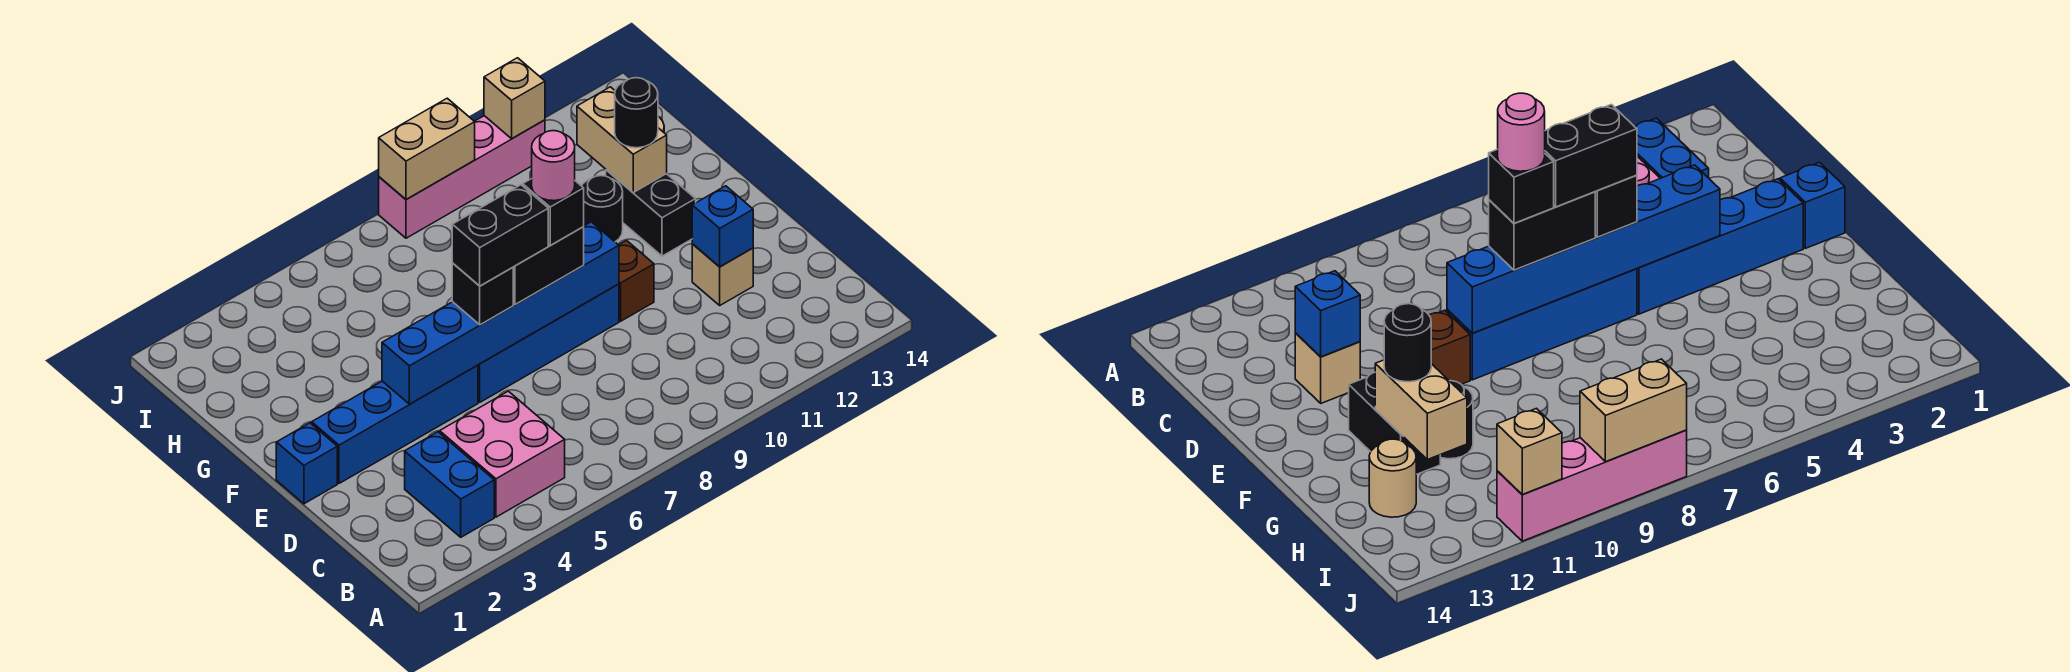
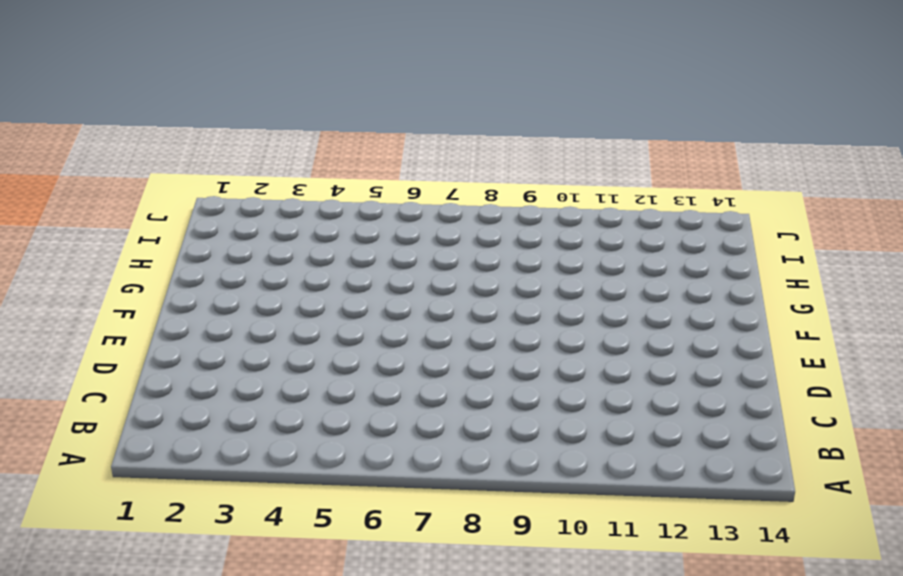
none -> blue 1x2 brick [405,432,494,537]
none -> pink 2x2 brick [440,391,565,517]
none -> tan 1x1 brick [692,244,753,305]

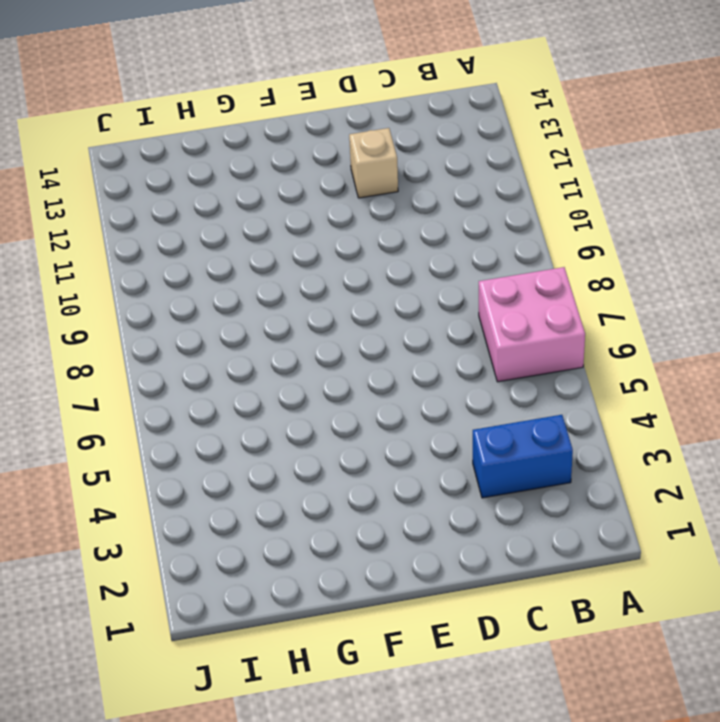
pink 2x2 brick [479,267,585,382] -> pink 2x2 brick moved to [440,391,565,517]
none -> blue 1x1 brick [276,423,337,504]
none -> blue 1x4 brick [312,365,478,483]
none -> blue 1x4 brick [478,284,619,402]

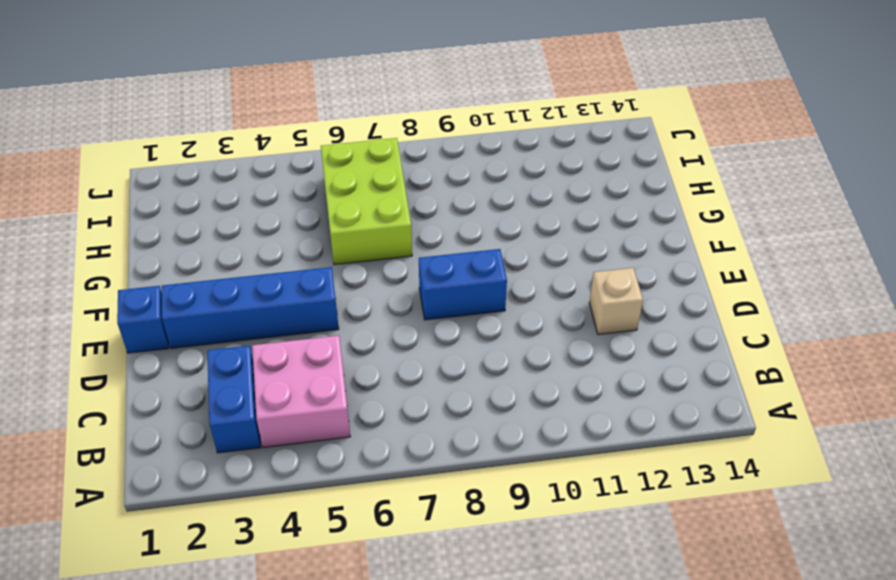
blue 1x2 brick [419,249,507,320] -> blue 1x4 brick [478,284,619,402]
lime 2x3 brick [321,138,412,265] -> none
none -> brown 1x1 brick [619,241,654,321]
none -> black 1x2 brick [606,170,696,256]
none -> black 1x1 round brick [582,176,623,242]

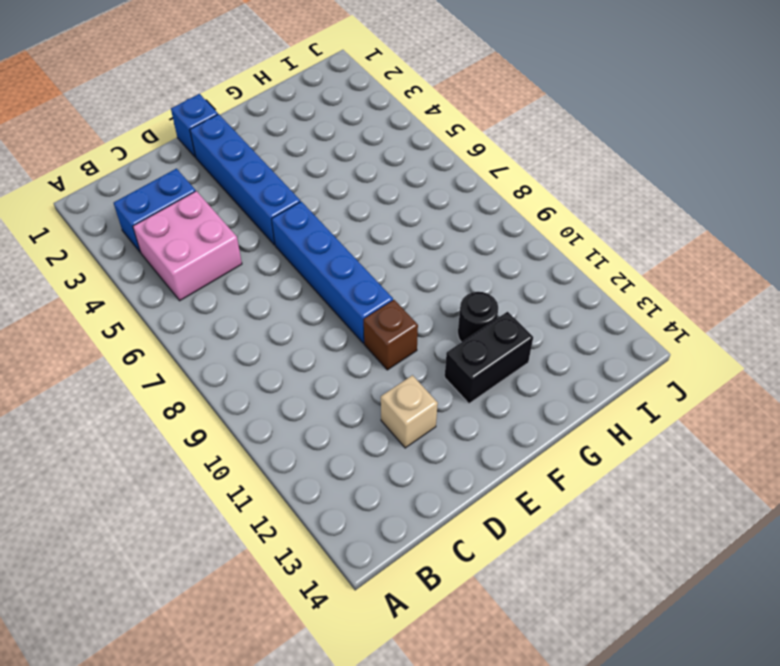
none -> tan 1x1 round brick [1369,439,1416,517]
none -> pink 1x4 brick [379,116,545,238]
none -> blue 1x1 brick [692,186,753,267]

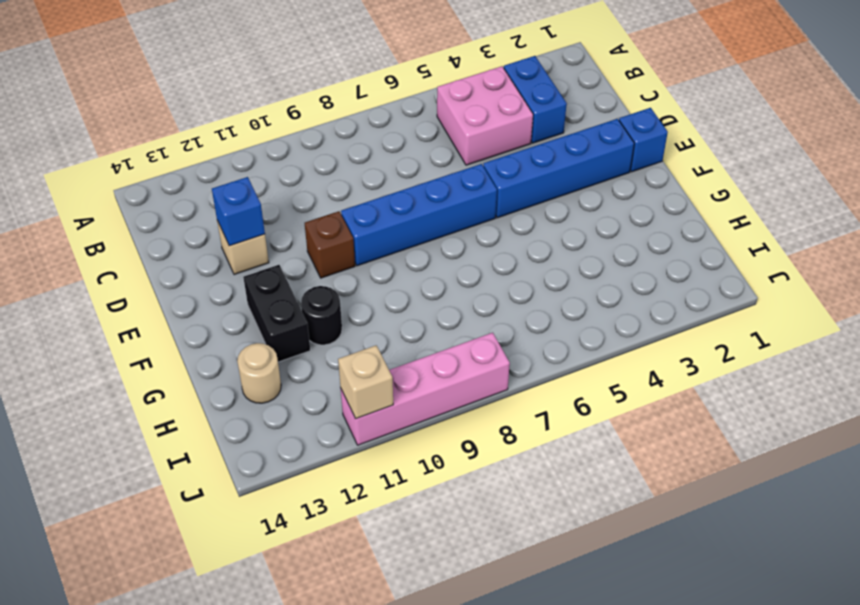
none -> blue 1x6 brick [382,222,619,404]
none -> tan 1x2 brick [577,87,667,192]
none -> tan 1x2 brick [379,98,475,200]

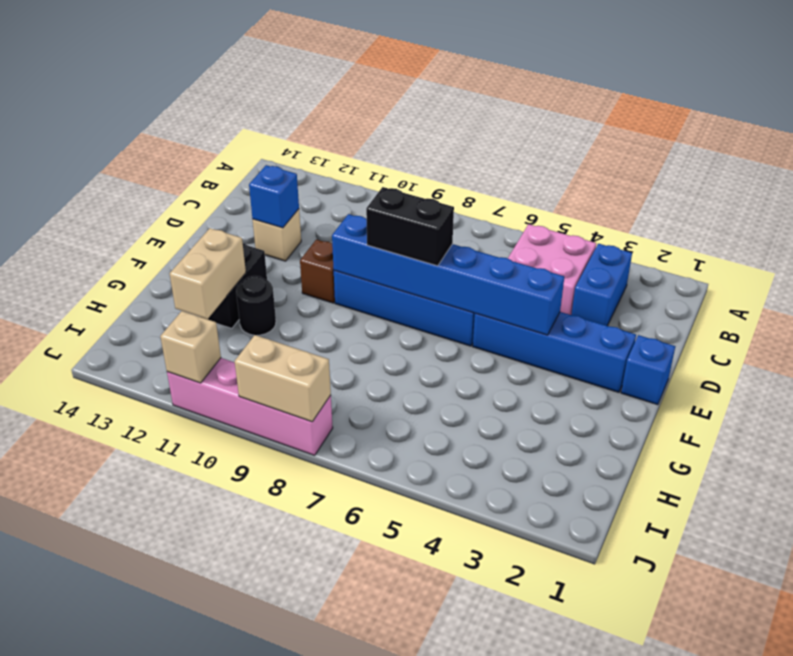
none -> tan 1x1 round brick [1369,439,1416,517]
none -> black 1x1 brick [452,263,513,325]
none -> black 1x1 round brick [615,78,658,148]

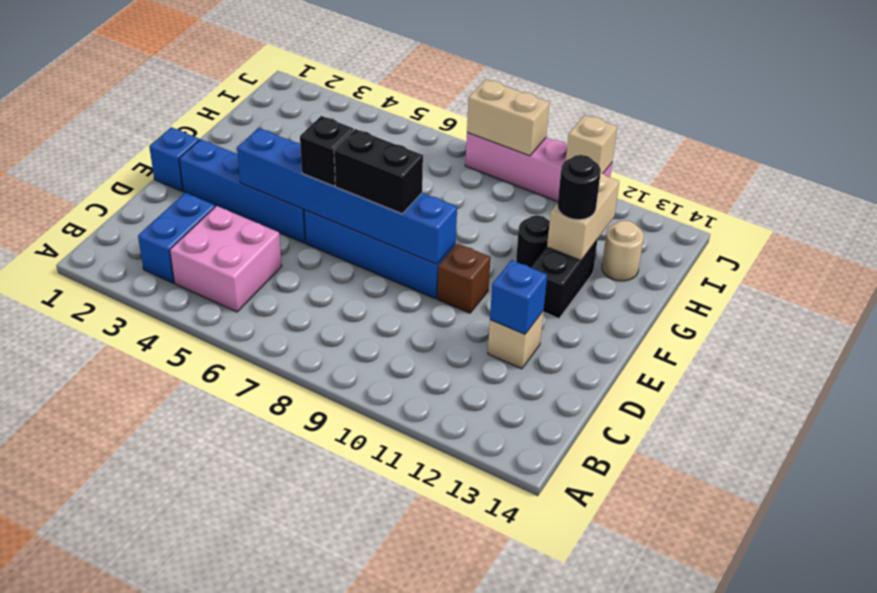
none -> black 1x2 brick [452,185,548,286]
none -> black 1x1 brick [523,179,584,245]
none -> pink 1x1 round brick [532,131,575,201]

